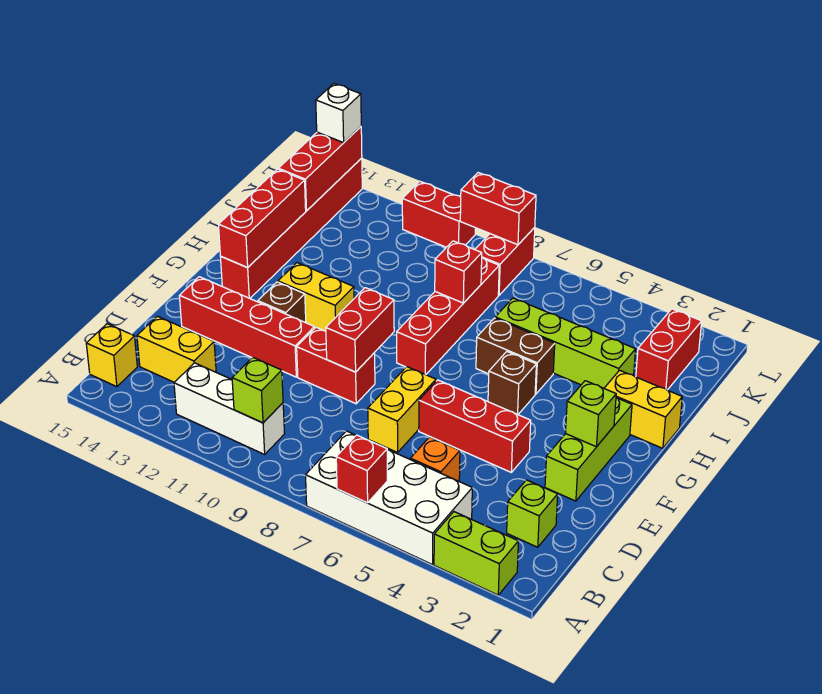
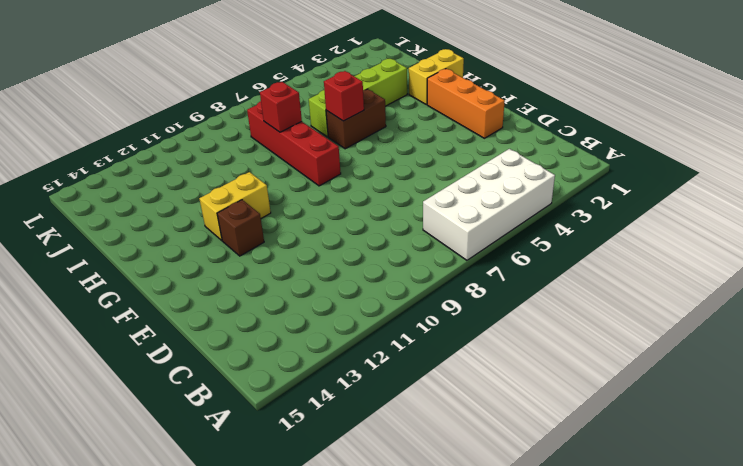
orange 1x3 brick [427,69,505,138] -> lime 1x3 brick [545,398,632,501]
red 1x1 brick [324,71,364,121] -> red 1x1 brick moved to [336,435,387,503]
none -> lime 1x2 brick [434,512,518,595]
none -> white 1x3 brick [174,363,285,454]
none -> yellow 1x1 brick [86,324,137,387]
none -> lime 1x1 brick [507,480,558,547]

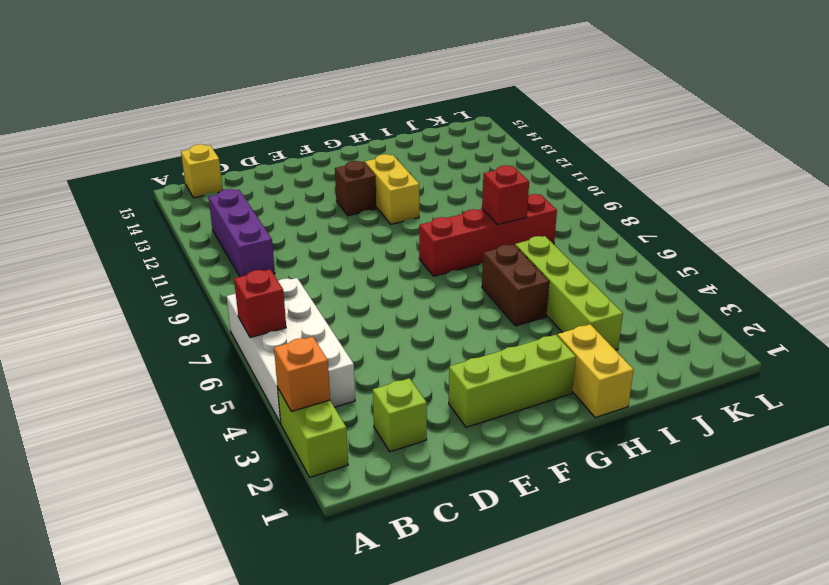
orange 1x1 brick [274,337,330,411] -> orange 1x1 brick moved to [410,437,460,481]
purple 1x3 brick [209,189,275,277] -> white 1x3 brick [174,363,285,454]
none -> yellow 1x2 brick [137,316,216,382]
none -> yellow 1x2 brick [368,367,436,452]
none -> red 1x3 brick [419,380,531,472]
none -> red 1x2 brick [297,327,375,404]

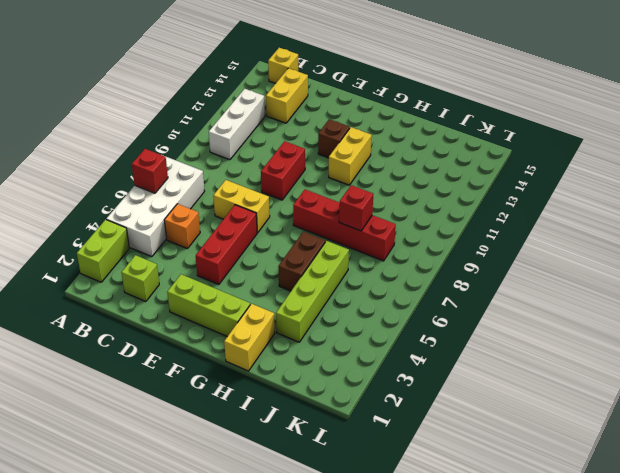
none -> red 1x4 brick [179,277,314,377]
none -> brown 1x1 brick [488,352,536,414]
none -> red 1x6 brick [220,158,362,298]
none -> red 1x2 brick [636,309,702,390]

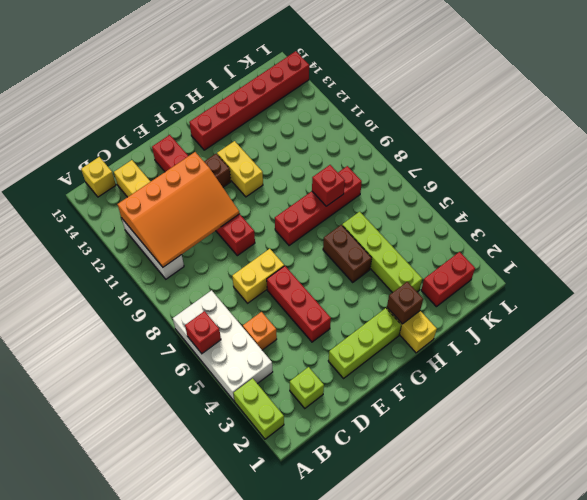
orange 3x4 slope [117,152,240,267] -> lime 1x1 brick [232,357,283,423]
brown 1x1 brick [387,282,423,324] -> brown 1x1 brick moved to [488,352,536,414]
none -> red 1x2 brick [475,228,535,295]
none -> red 1x2 brick [402,181,476,247]
none -> red 1x2 brick [326,288,394,372]
none -> lime 1x1 brick [565,381,616,447]

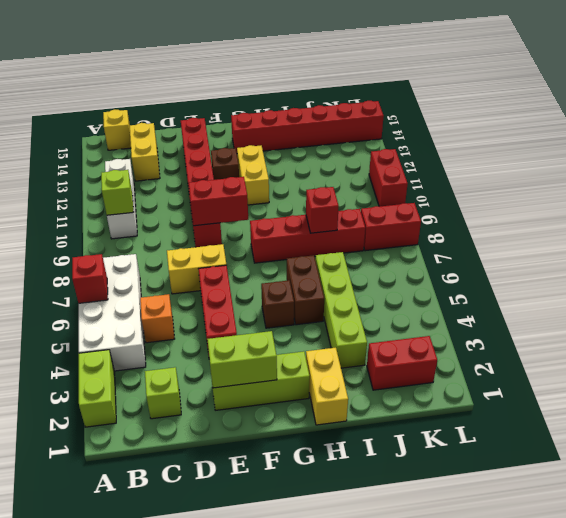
lime 1x2 brick [207,331,277,388] -> lime 1x1 brick [565,381,616,447]
none -> red 1x3 brick [219,169,306,268]
none -> red 1x3 brick [278,127,362,211]
none -> red 1x2 brick [460,173,536,245]
none -> white 1x1 brick [316,84,361,143]

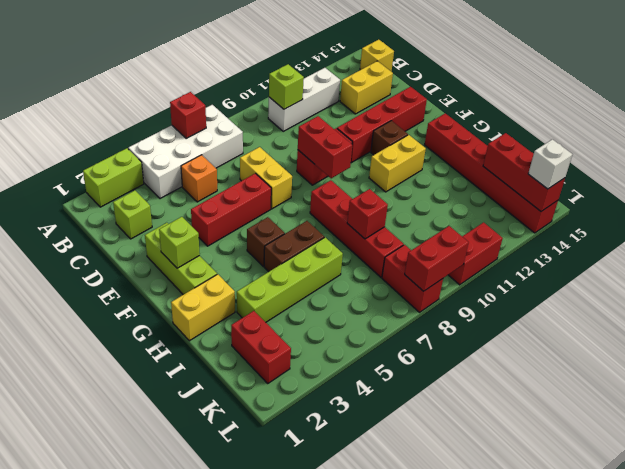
none -> red 1x3 brick [219,169,306,268]

